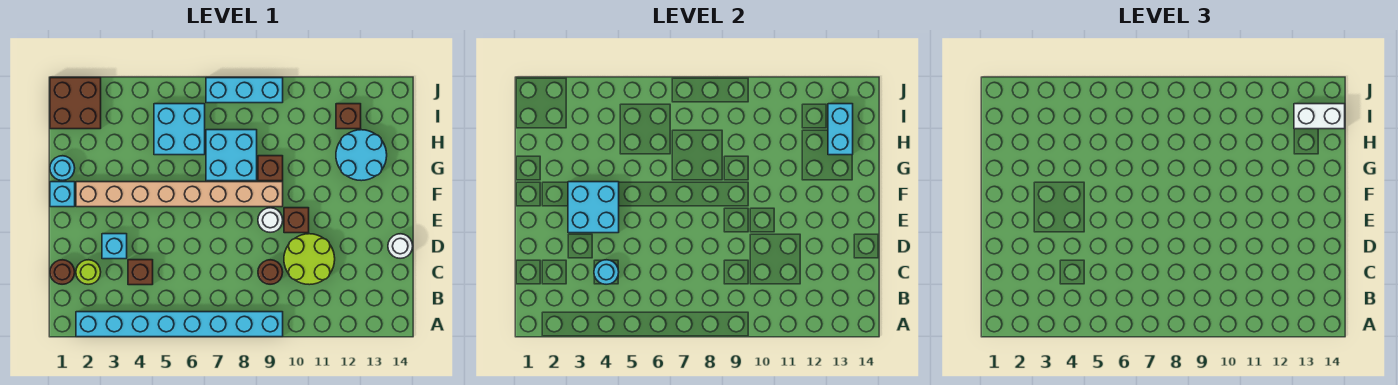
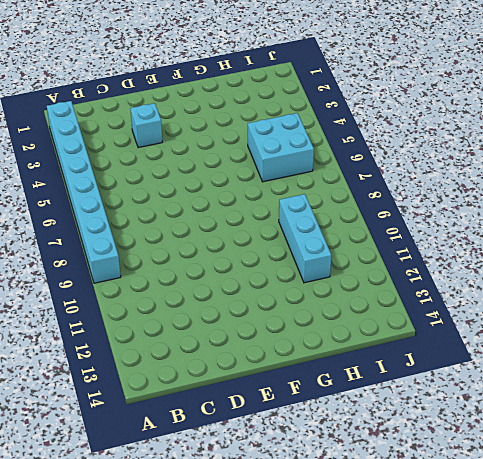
cyan 1x3 brick [279,194,331,283] -> cyan 1x3 brick moved to [206,78,283,103]
none -> brown 1x1 round brick [50,260,75,284]
none -> lime 1x1 round brick [76,260,101,284]
none -> brown 1x1 brick [128,260,153,285]

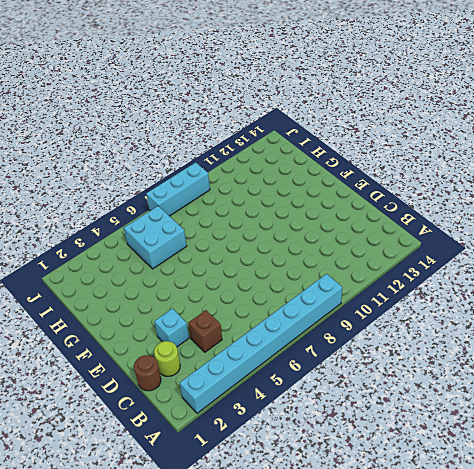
none -> brown 1x1 round brick [258,260,283,284]
none -> lime 2x2 round brick [284,234,335,285]
none -> white 1x1 round brick [388,234,413,258]

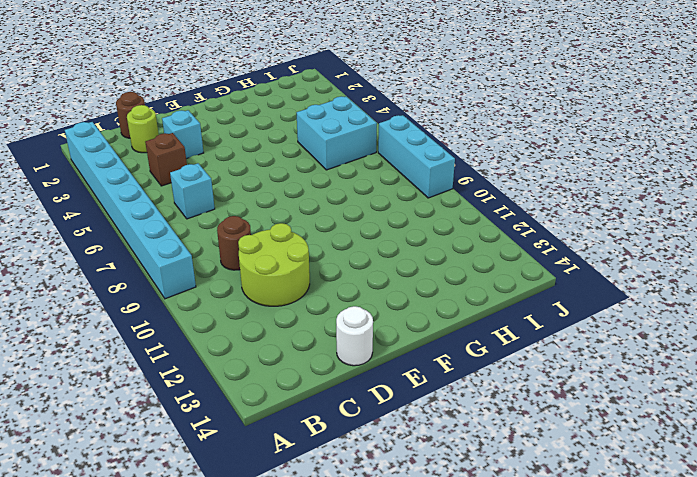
cyan 1x1 brick [170,163,215,219] -> cyan 1x1 brick moved to [50,182,75,207]
none -> white 1x1 round brick [258,208,283,232]
none -> brown 1x1 brick [284,208,309,233]
none -> tan 1x8 brick [76,182,283,207]

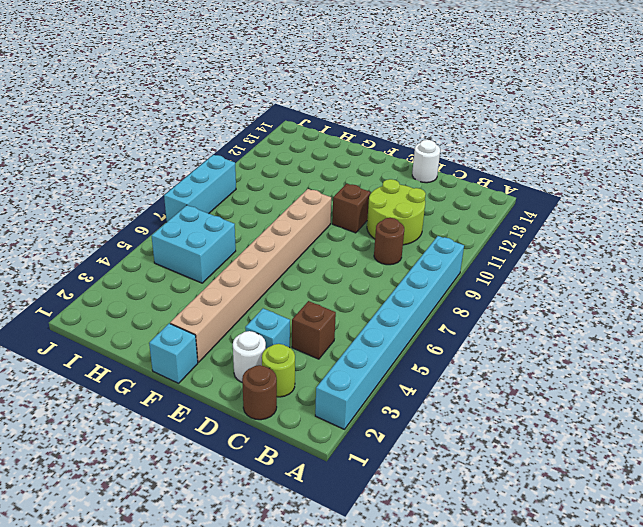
white 1x1 round brick [233,331,266,382] -> white 1x1 round brick moved to [258,208,283,232]
none -> cyan 1x1 round brick [50,156,75,180]
none -> cyan 2x2 brick [206,130,257,181]
none -> brown 1x1 brick [258,156,283,181]

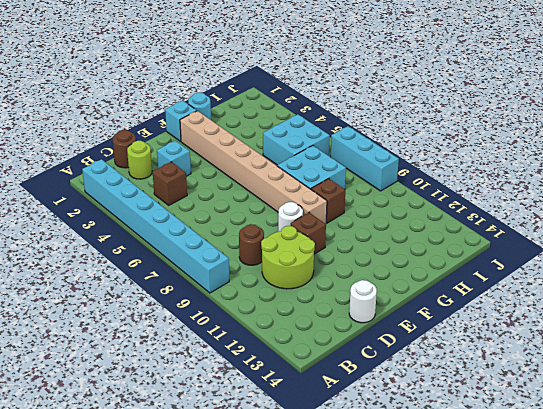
none -> cyan 2x2 round brick [336,130,387,181]
none -> brown 2x2 brick [50,78,101,129]
none -> brown 1x1 brick [336,104,361,129]

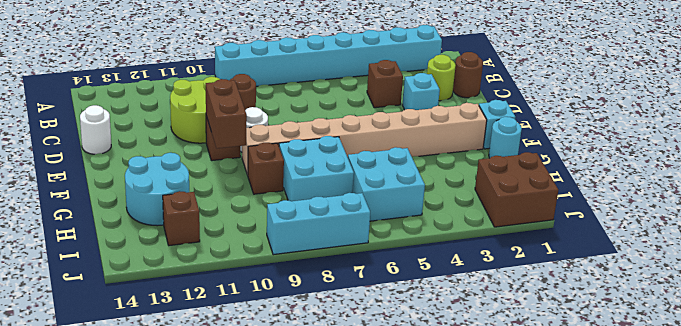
brown 1x2 brick [206,79,247,148] -> none
none -> cyan 1x1 round brick [594,260,619,284]
none -> cyan 2x2 brick [568,182,619,233]
none -> cyan 1x2 brick [828,104,853,155]

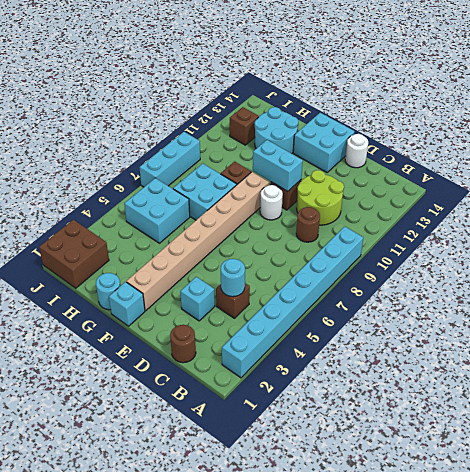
cyan 1x2 brick [253,140,303,191] -> cyan 1x2 brick moved to [828,104,853,155]
cyan 2x2 brick [293,113,354,172] -> cyan 2x2 brick moved to [568,182,619,233]
none -> lime 1x1 round brick [76,260,101,284]
none -> white 1x2 brick [1294,104,1345,129]

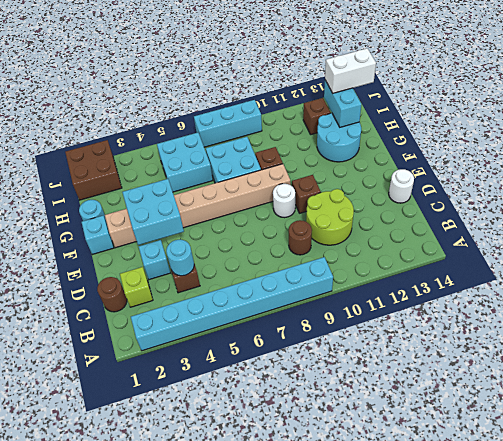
lime 1x1 brick [120,267,153,307] -> lime 1x1 round brick [76,260,101,284]

